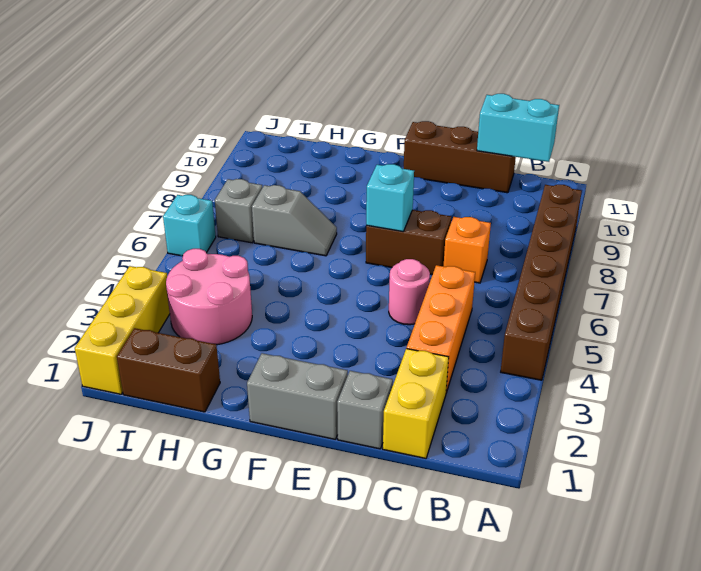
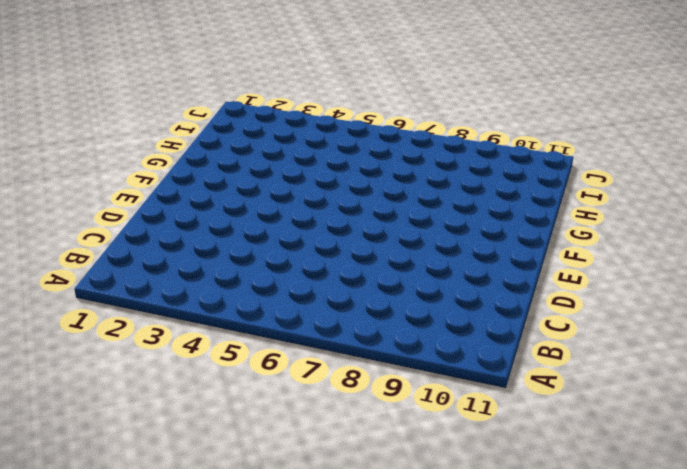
none -> brown 1x6 brick [501,185,582,380]
none -> yellow 1x2 brick [383,349,449,458]
none -> orange 1x3 brick [407,265,475,393]

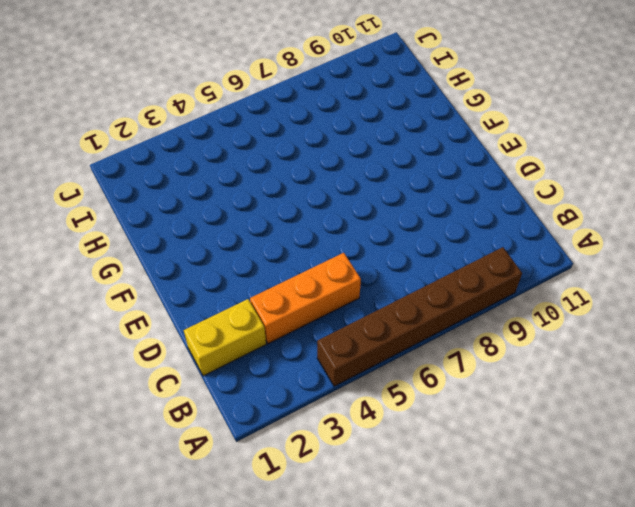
none -> orange 1x1 brick [443,217,491,283]
none -> brown 1x3 brick [404,121,516,193]
none -> grey 1x1 brick [337,371,393,449]

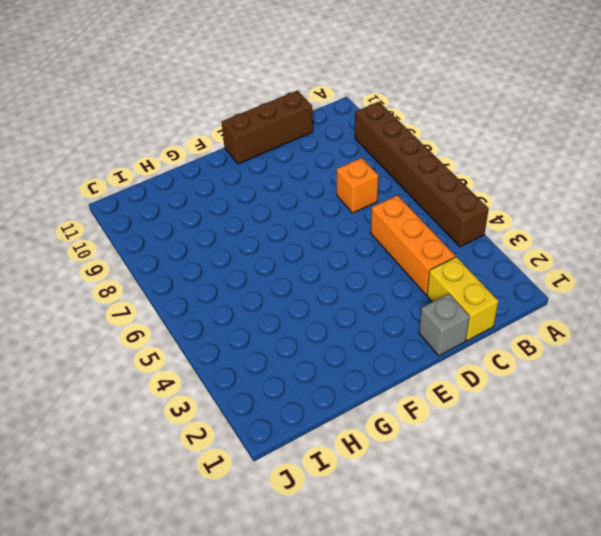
none -> pink 1x1 round brick [389,259,430,325]
none -> brown 1x2 brick [366,210,451,275]
none -> grey 1x2 brick [247,353,348,439]

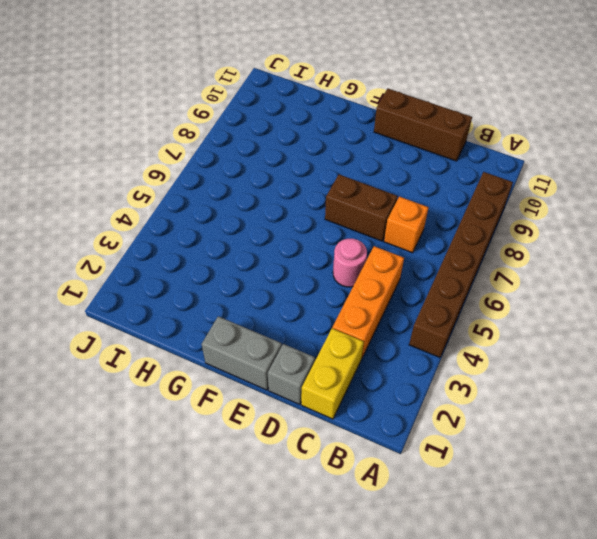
none -> grey 1x2 slope [252,185,337,256]
none -> brown 1x2 brick [117,328,220,412]
none -> pink 2x2 round brick [166,249,252,345]

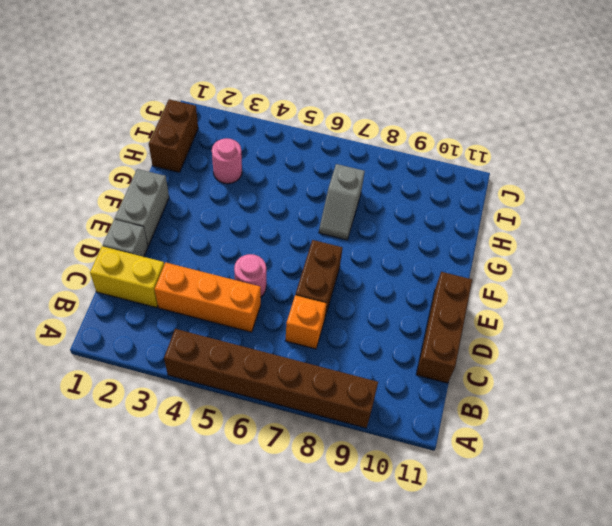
pink 1x1 round brick [212,138,242,184] -> pink 2x2 round brick [166,249,252,345]
none -> grey 1x1 brick [215,179,262,243]
none -> yellow 1x3 brick [75,266,170,394]
none -> cyan 1x1 brick [163,195,216,256]

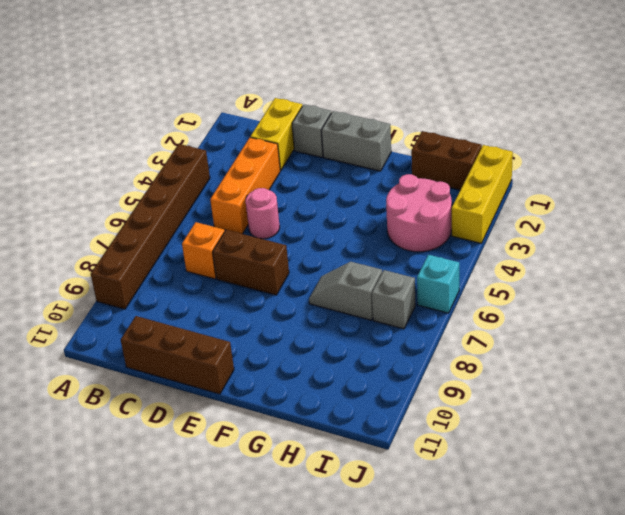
none -> cyan 1x2 brick [477,94,559,162]
none -> cyan 1x1 brick [366,164,414,231]

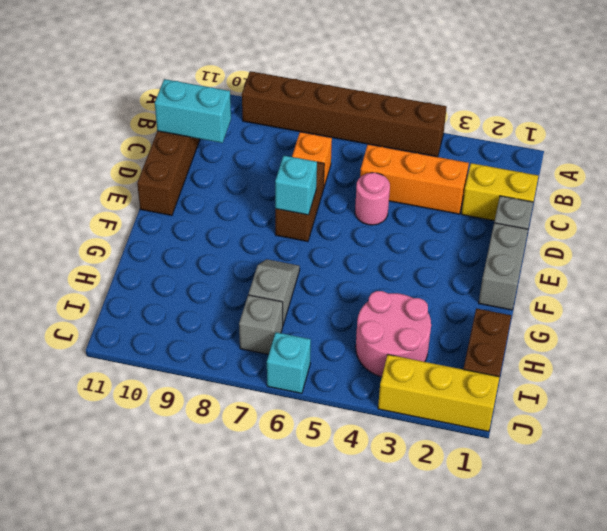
cyan 1x2 brick [155,79,231,143] -> cyan 1x2 brick turned to [477,94,559,162]

